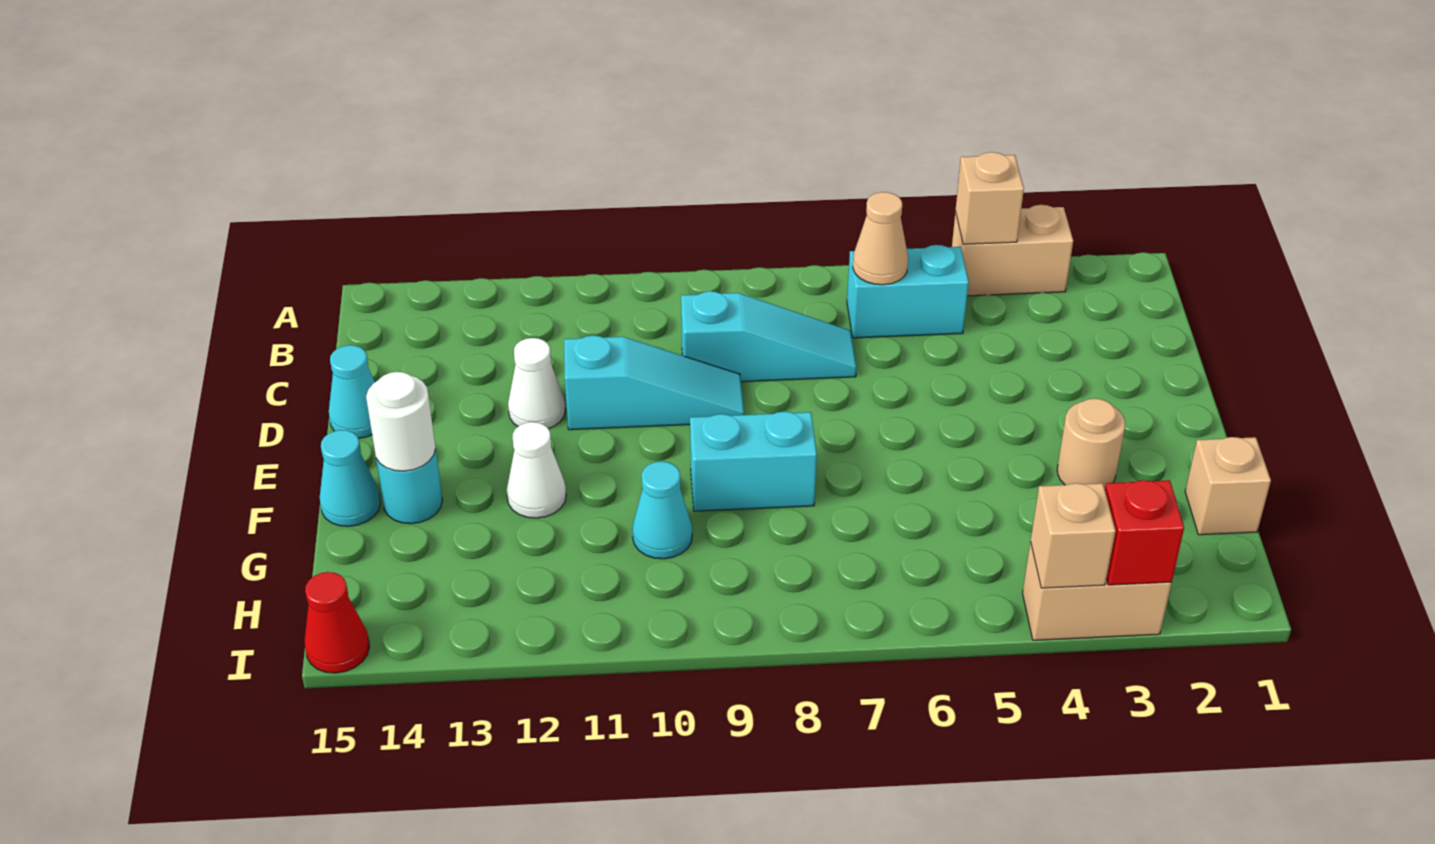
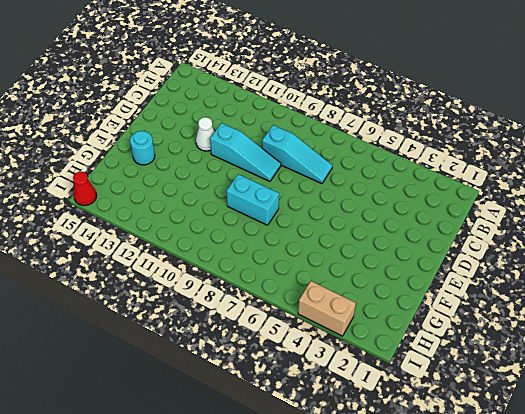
none -> tan 1x2 brick [952,205,1073,296]
none -> cyan 1x2 brick [847,245,969,338]
none -> cyan 1x1 cone [329,345,375,438]

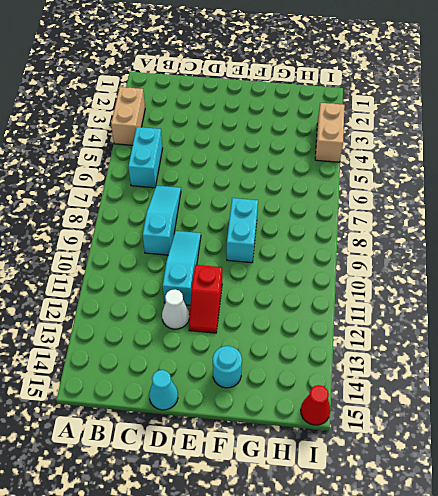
red 1x2 slope [189,265,222,333] -> none
none -> tan 1x1 round brick [1057,398,1125,489]
none -> white 1x1 cone [507,422,566,518]
none -> cyan 1x1 cone [320,430,380,526]

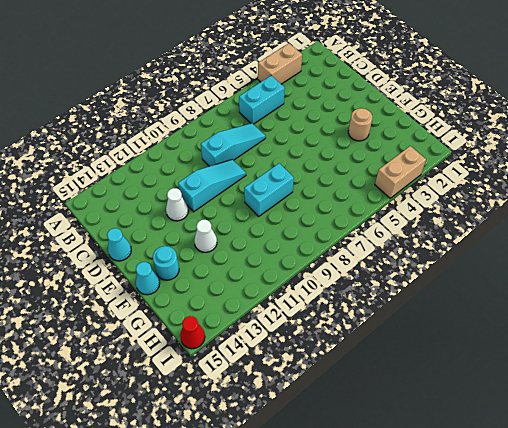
none -> tan 1x1 brick [1185,437,1271,535]
none -> cyan 1x1 cone [632,461,692,559]
none -> tan 1x1 brick [955,152,1024,244]

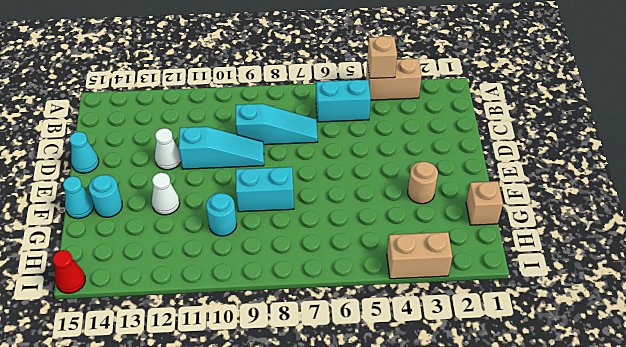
cyan 1x1 round brick [206,193,237,236] -> cyan 1x1 cone [632,461,692,559]
none -> tan 1x1 cone [853,192,908,285]
none -> white 1x1 round brick [366,372,436,471]
none -> red 1x1 brick [1105,480,1184,585]

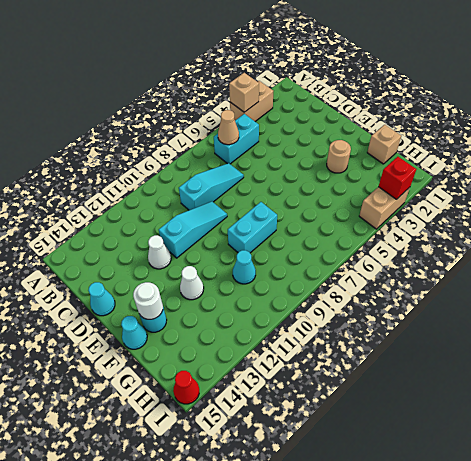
none -> tan 1x1 brick [1031,483,1116,588]

